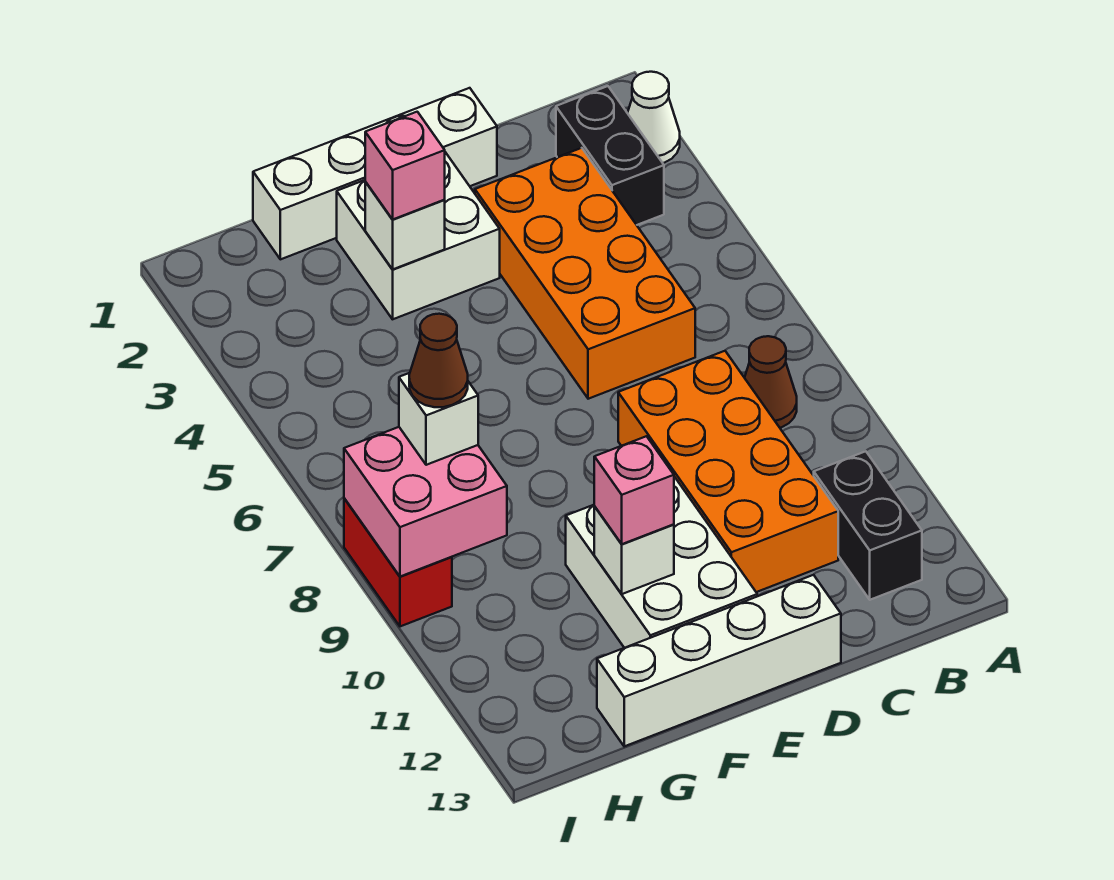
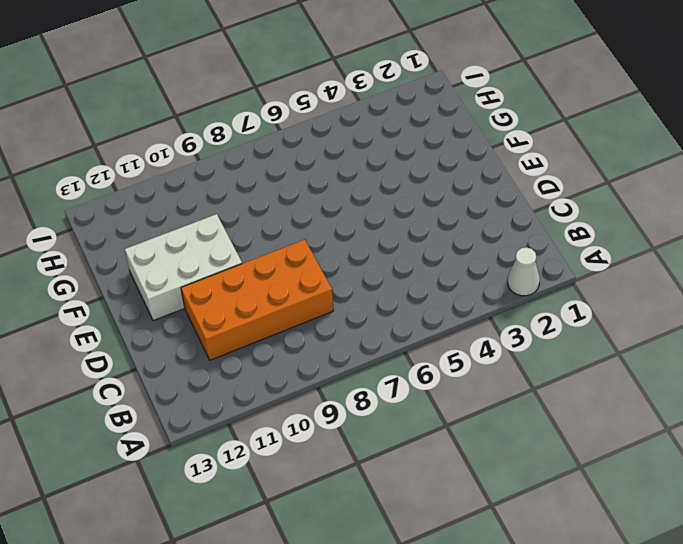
none -> black 1x2 brick [556,86,664,225]
none -> brown 1x1 cone [744,336,797,428]
none -> black 1x2 brick [814,451,922,600]

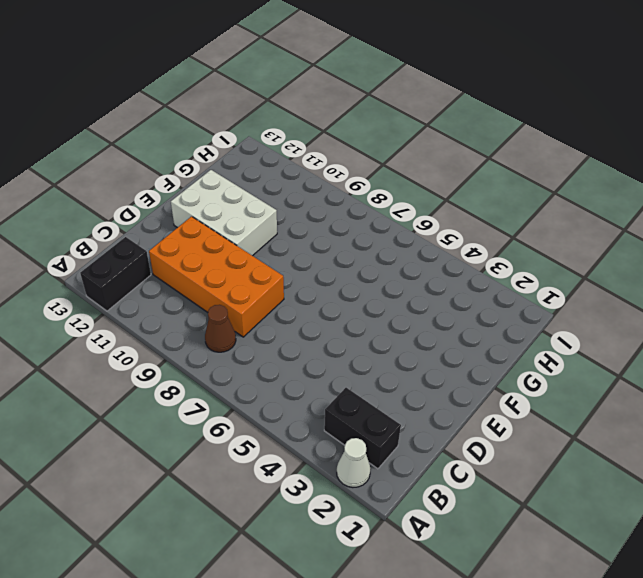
black 1x2 brick [80,237,151,311] -> black 1x2 brick turned to [814,451,922,600]
none -> orange 2x4 brick [475,148,695,399]
none -> white 1x4 brick [253,88,497,259]
none -> white 1x4 brick [597,575,841,746]

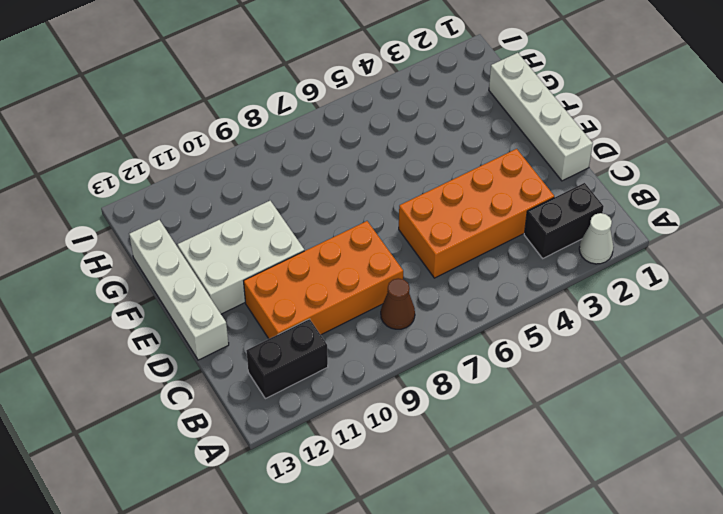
none -> white 2x2 brick [337,152,500,319]
none -> red 1x2 brick [344,498,452,626]
none -> white 1x1 brick [365,182,445,269]

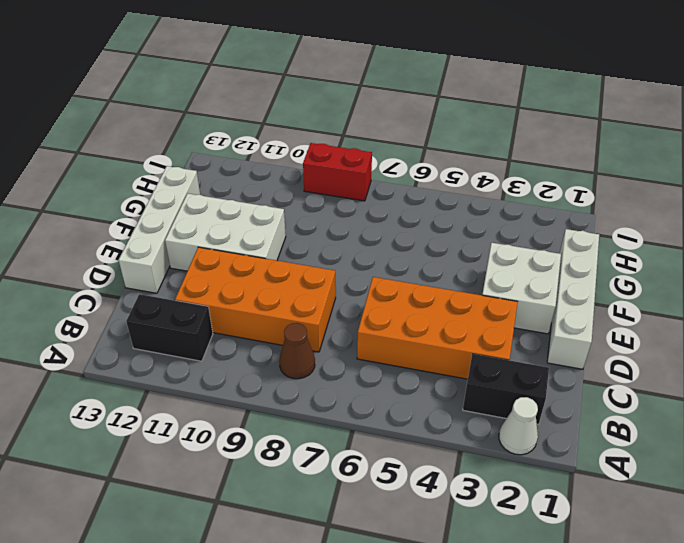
none -> white 1x1 brick [365,182,445,269]
none -> white 1x1 brick [594,507,674,594]
none -> pink 2x2 brick [344,427,507,577]

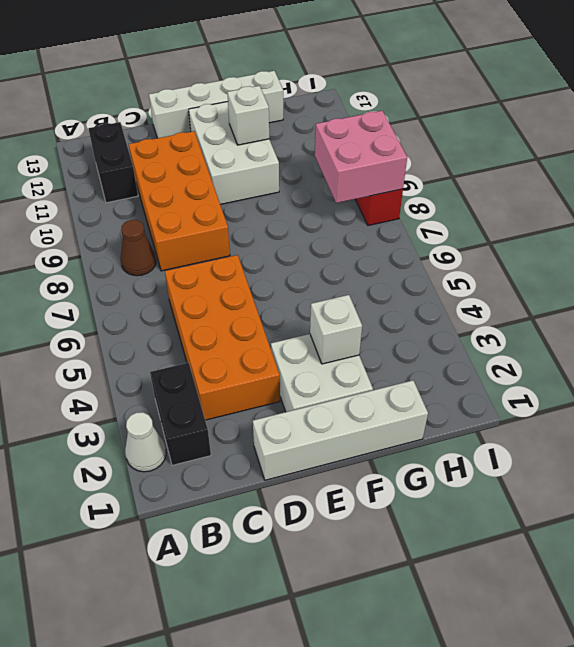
none -> pink 1x1 brick [365,112,445,220]
none -> pink 1x1 brick [594,436,674,544]
none -> white 1x1 brick [399,373,478,465]

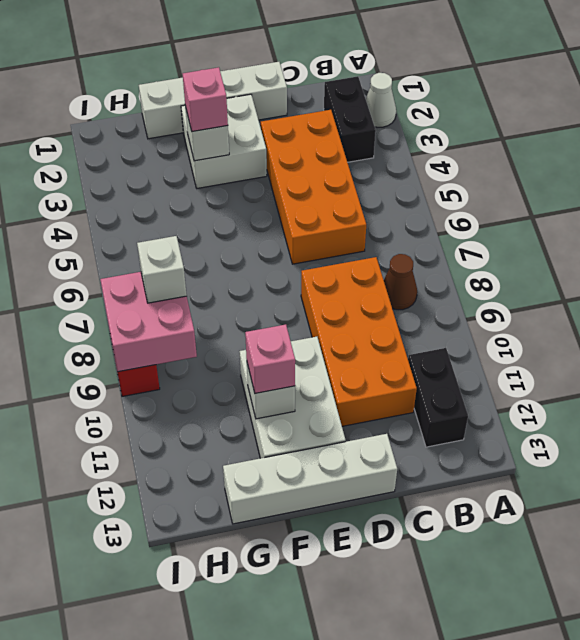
none -> brown 1x1 cone [409,314,468,407]

